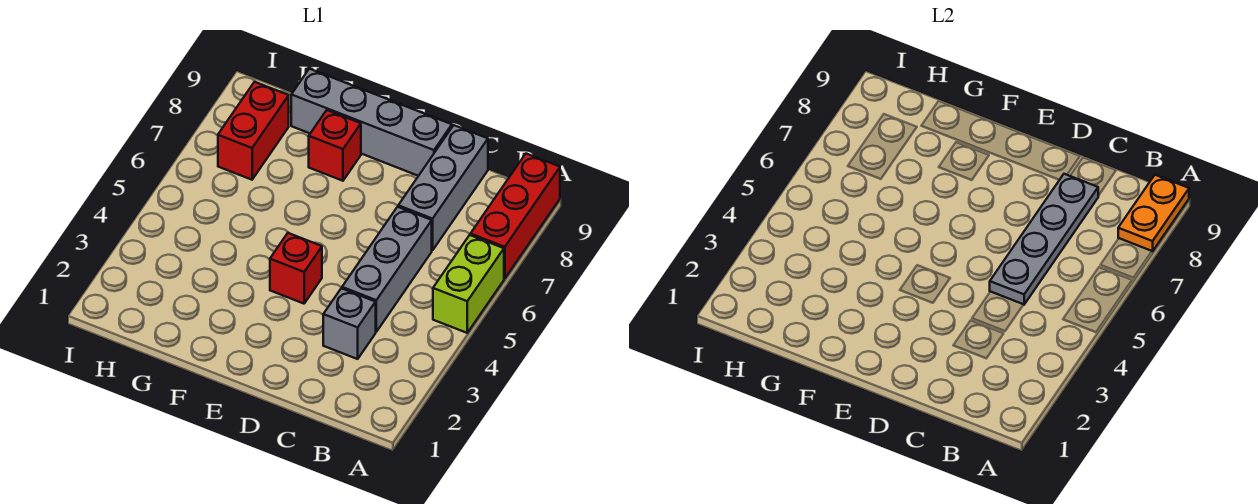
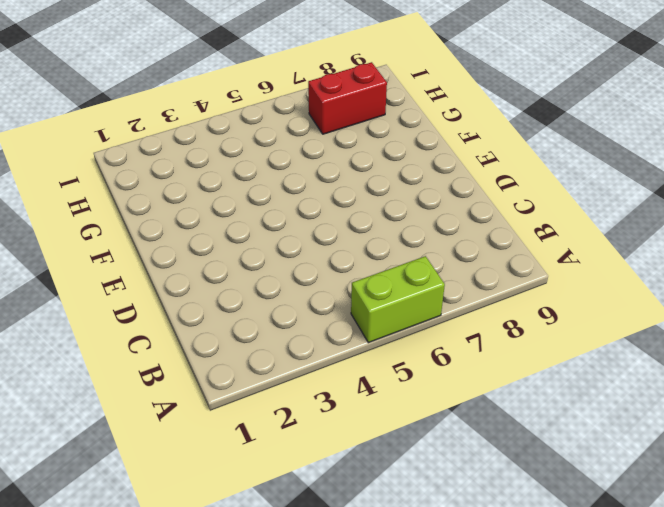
none -> red 1x3 brick [470,154,560,279]
none -> grey 1x1 brick [323,288,376,359]

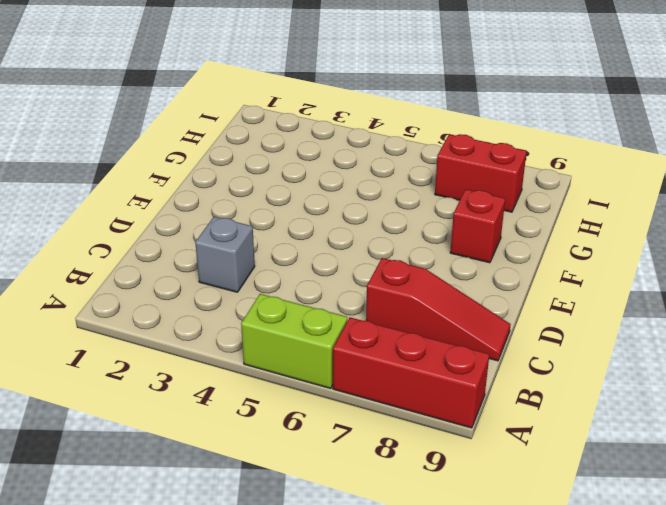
red 1x3 slope [366,258,511,361] -> grey 1x3 brick [398,125,488,250]
none -> grey 1x3 brick [342,207,432,332]
none -> grey 1x4 brick [291,69,452,176]

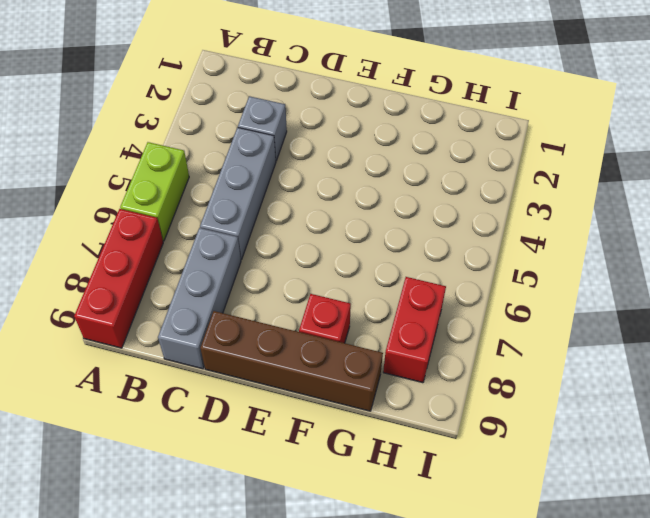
brown 1x4 brick [200,311,383,411] -> grey 1x4 brick [291,69,452,176]
none -> red 1x1 brick [270,233,322,304]
none -> orange 1x2 plate [1118,175,1189,251]

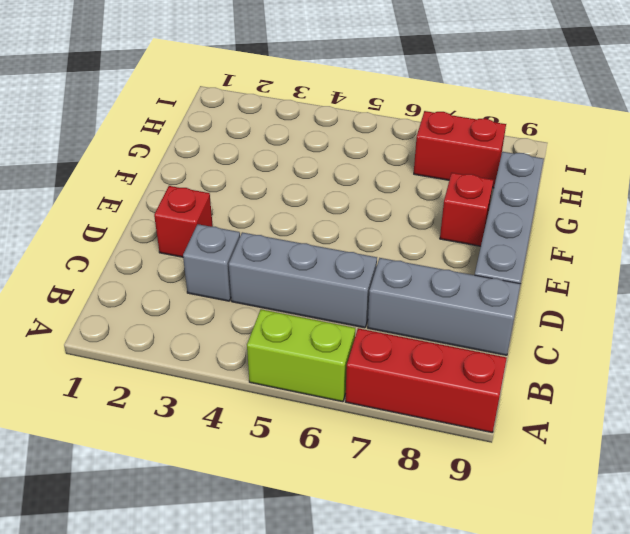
red 1x1 brick [154,186,213,257] -> red 1x1 brick moved to [270,233,322,304]
none -> orange 1x2 plate [1118,175,1189,251]
none -> grey 1x4 plate [990,174,1098,305]

